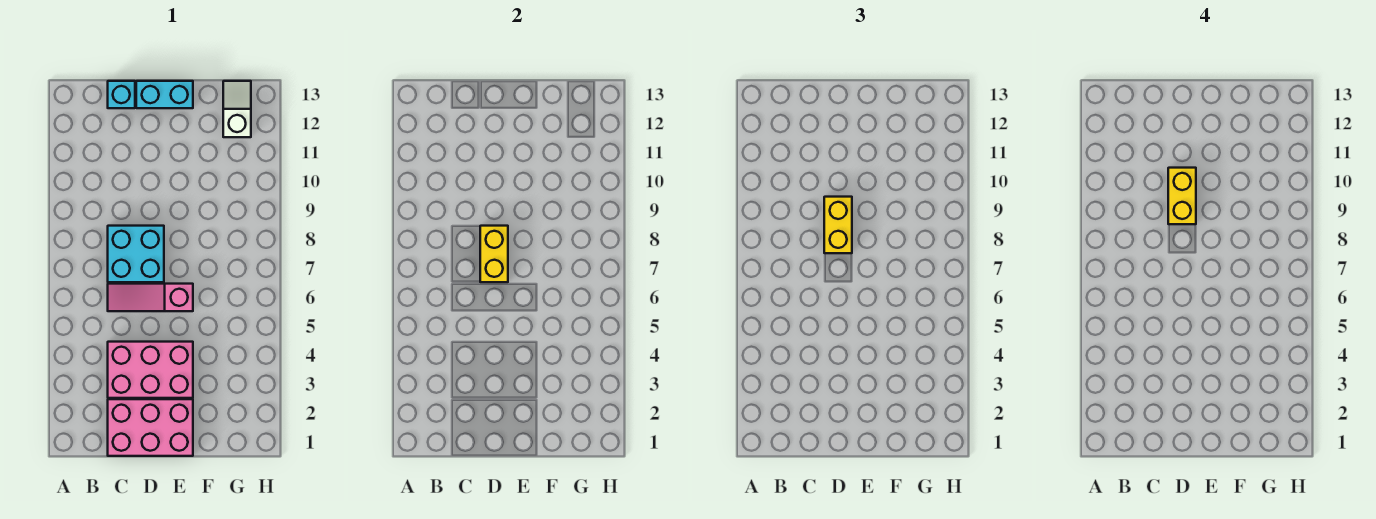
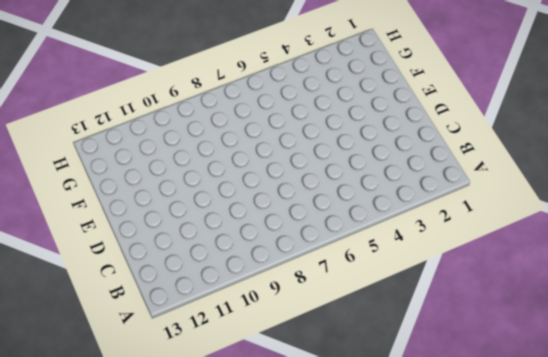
none -> pink 2x3 brick [108,399,193,456]
none -> pink 2x3 brick [108,342,193,398]

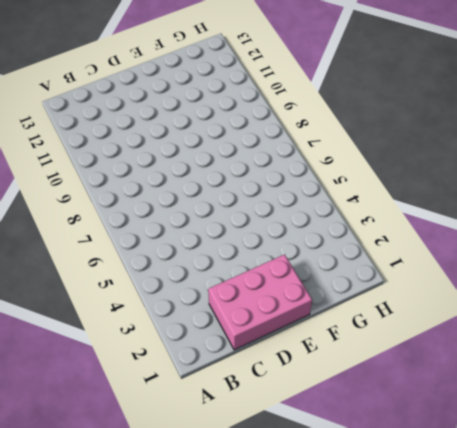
none -> pink 2x3 brick [108,342,193,398]
none -> pink 1x3 slope [108,284,193,311]

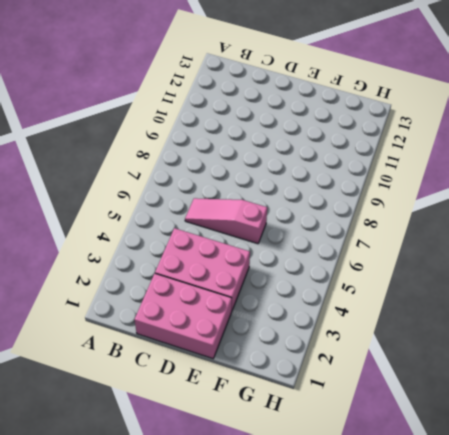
none -> cyan 2x2 brick [108,226,164,282]
none -> cyan 1x1 brick [108,81,135,108]

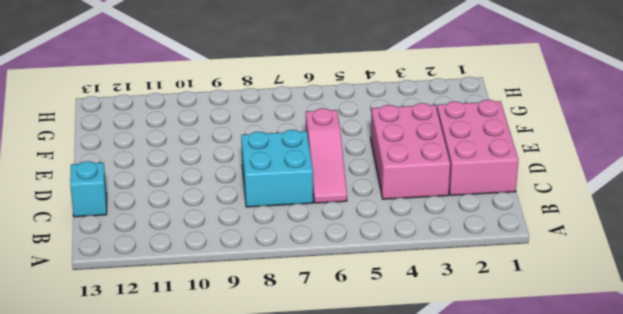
none -> cyan 1x2 brick [136,81,193,108]
none -> white 1x2 slope [223,81,251,137]

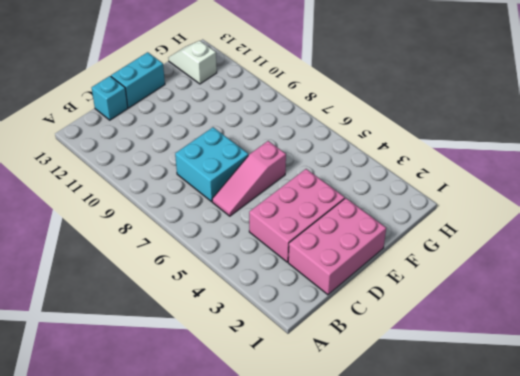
none -> yellow 1x2 brick [480,226,508,282]
none -> yellow 1x2 brick [824,197,852,253]

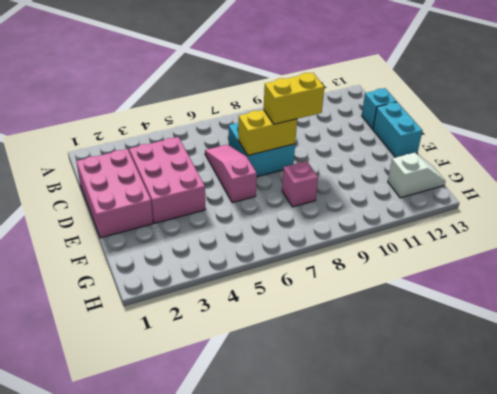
pink 1x1 brick [282,161,318,207] -> none
none -> yellow 1x2 brick [1168,168,1196,224]

